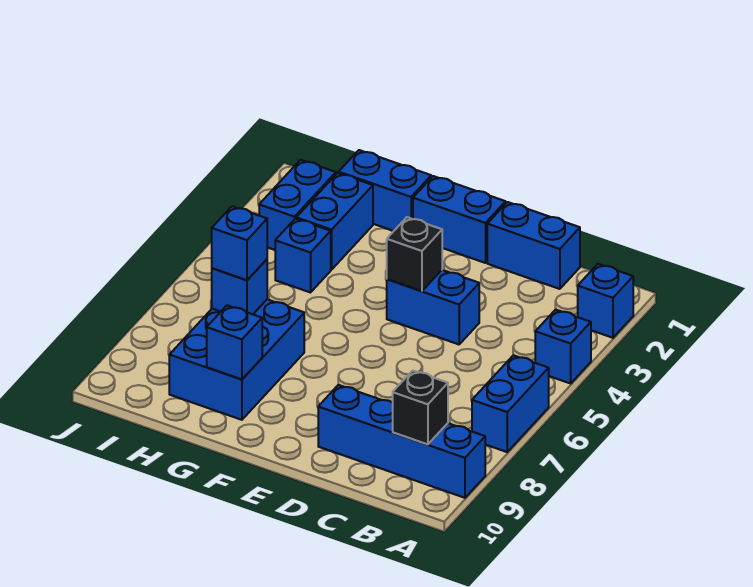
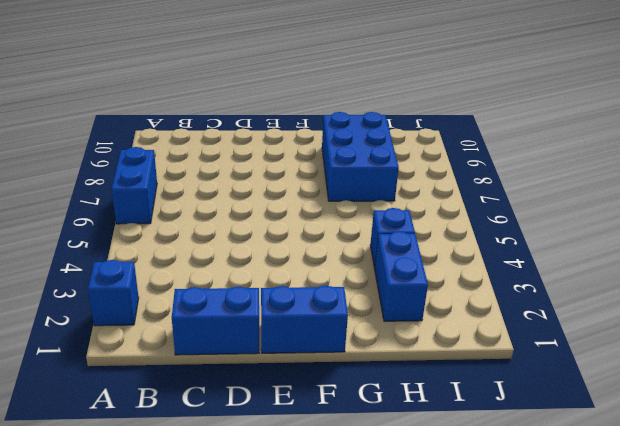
none -> blue 1x1 brick [535,310,591,383]
none -> blue 1x4 brick [318,385,485,498]
none -> blue 1x2 brick [387,270,479,344]

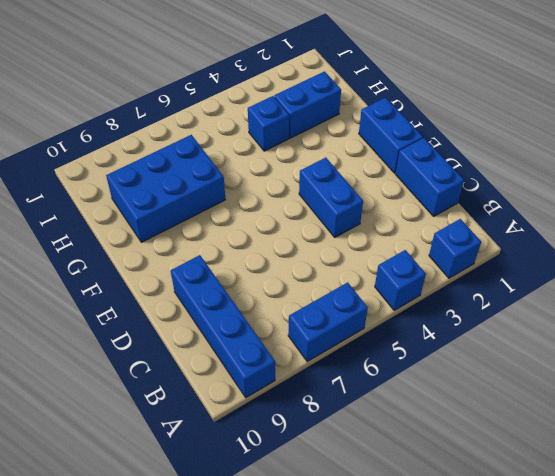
none -> blue 1x2 brick [339,150,431,231]
none -> blue 1x2 brick [259,160,336,250]
none -> black 1x1 brick [393,371,448,445]

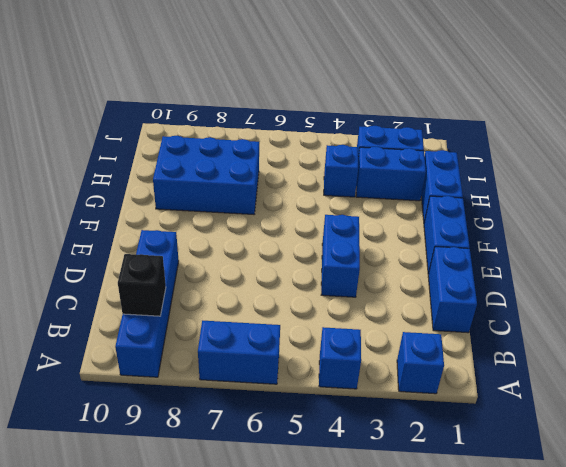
none -> black 1x1 brick [387,217,442,291]
none -> blue 1x1 brick [207,306,262,379]
none -> blue 1x1 brick [212,259,267,314]

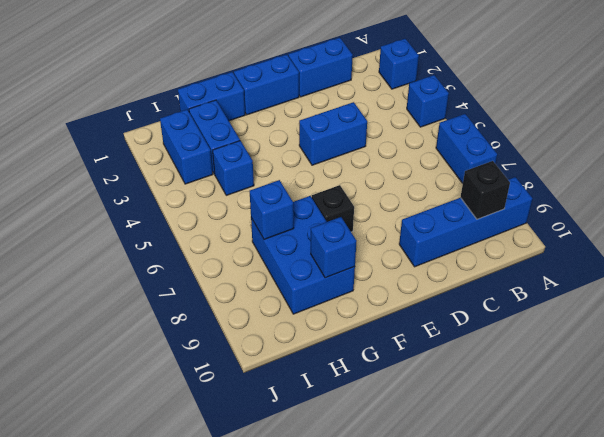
black 1x1 brick [312,185,354,232] -> black 1x1 brick moved to [387,217,442,291]
none -> blue 1x1 brick [212,206,267,280]

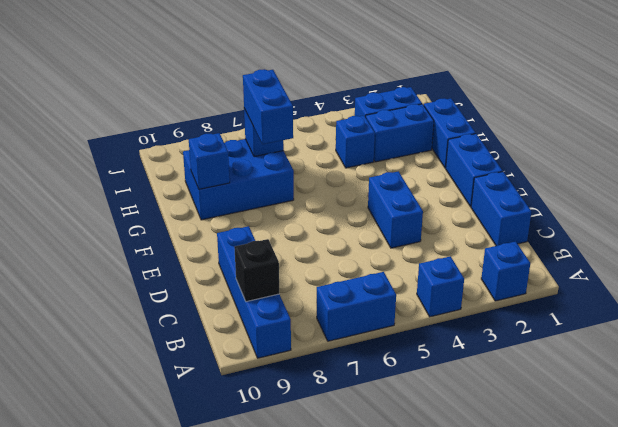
blue 1x2 brick [243,69,293,144] -> blue 1x1 brick [212,206,267,280]
none -> black 1x1 brick [387,217,442,291]

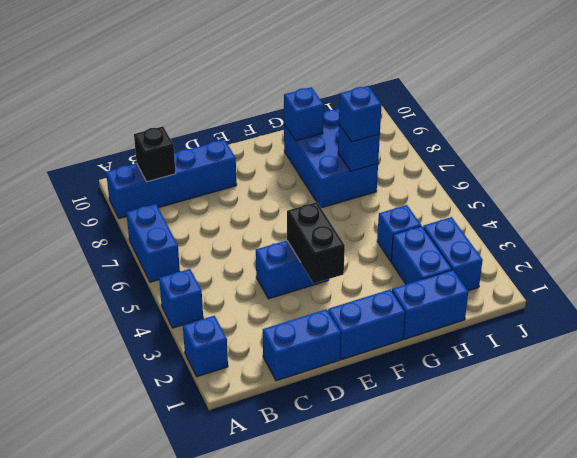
black 1x2 brick [287,202,345,284] -> black 1x1 brick [387,217,442,291]

